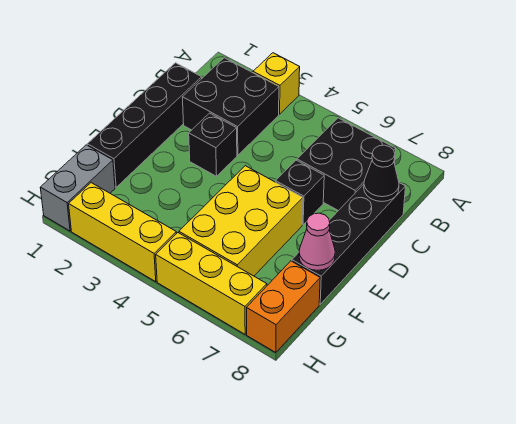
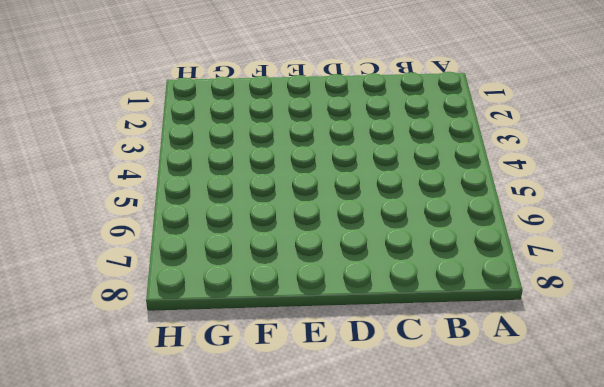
none -> yellow 1x1 brick [253,53,300,114]
none -> black 2x2 brick [182,58,279,155]
none -> black 2x2 brick [297,118,396,211]

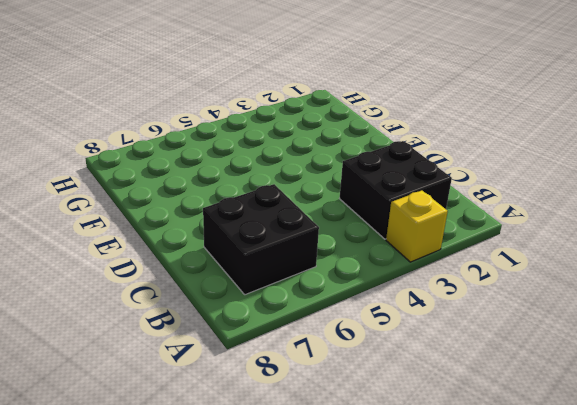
none -> black 1x4 brick [87,63,202,187]
none -> black 1x4 brick [292,183,406,304]
none -> black 1x1 brick [189,113,237,176]

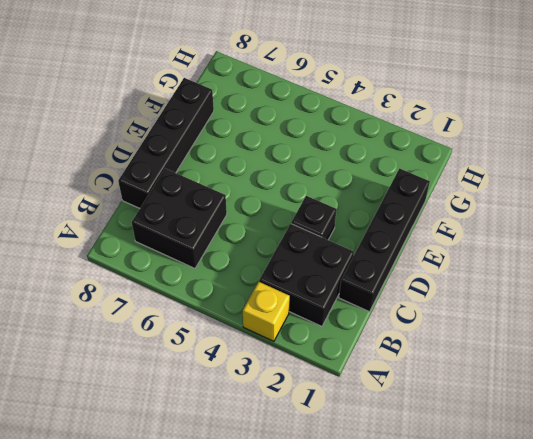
none -> black 1x1 brick [276,160,324,225]
none -> yellow 2x3 brick [179,166,303,276]
none -> grey 1x2 brick [40,145,115,231]

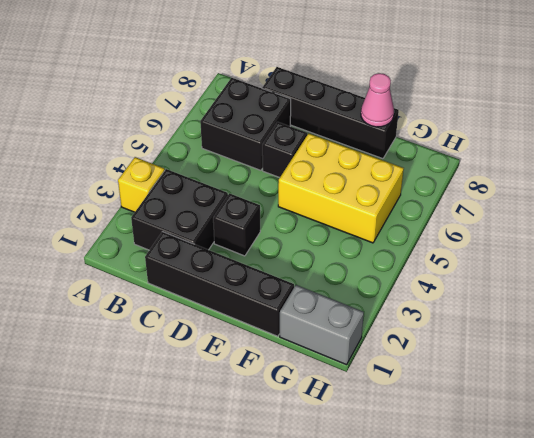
none -> orange 1x2 brick [247,261,320,353]
none -> yellow 1x3 brick [69,183,176,282]
none -> yellow 1x3 brick [156,233,267,334]

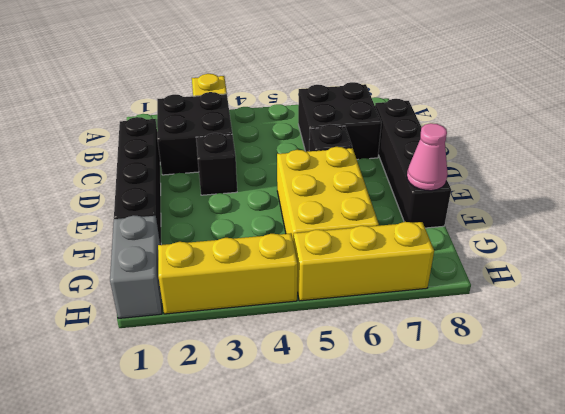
none -> orange 1x2 brick [247,261,320,353]
none -> black 1x1 cone [364,145,399,202]

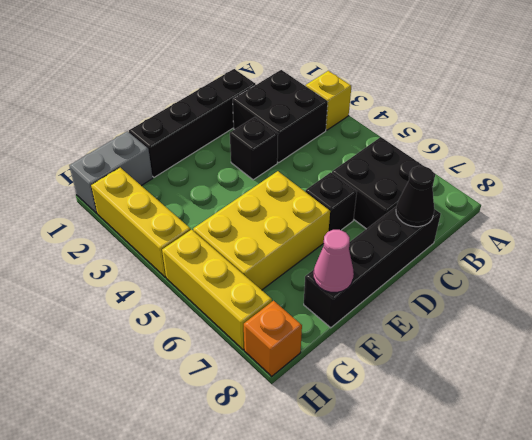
orange 1x1 brick [244,301,302,376] -> orange 1x2 brick [247,261,320,353]

